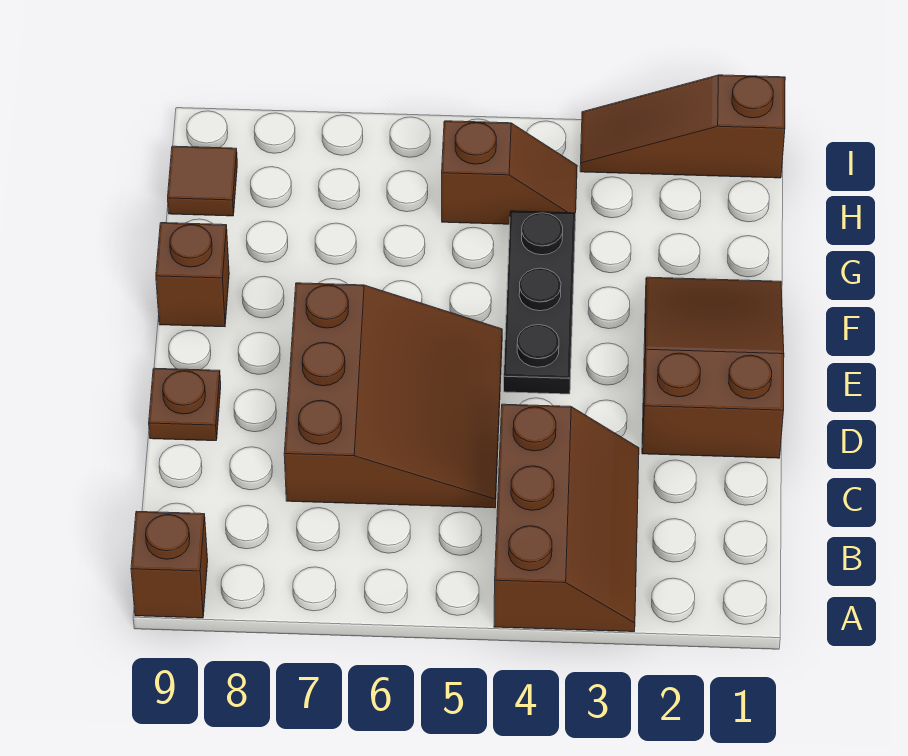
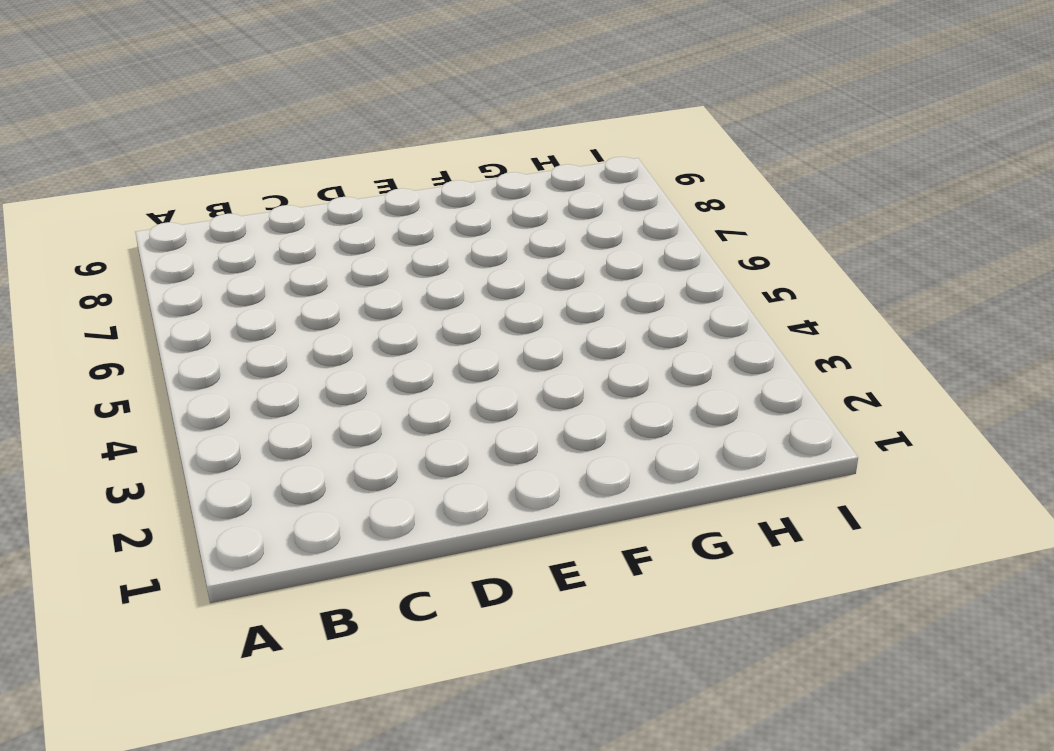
none -> brown 2x3 slope [494,404,639,632]
none -> brown 1x1 brick [131,511,208,618]

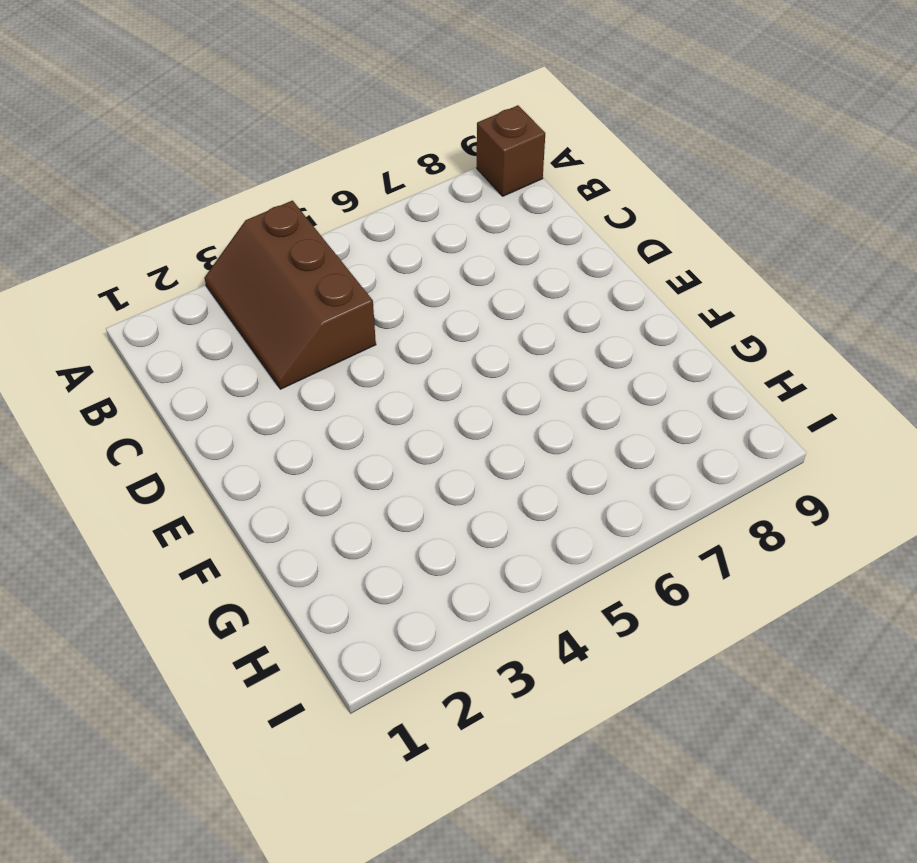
none -> brown 3x3 slope [284,283,502,508]
none -> brown 2x3 slope [642,277,784,458]

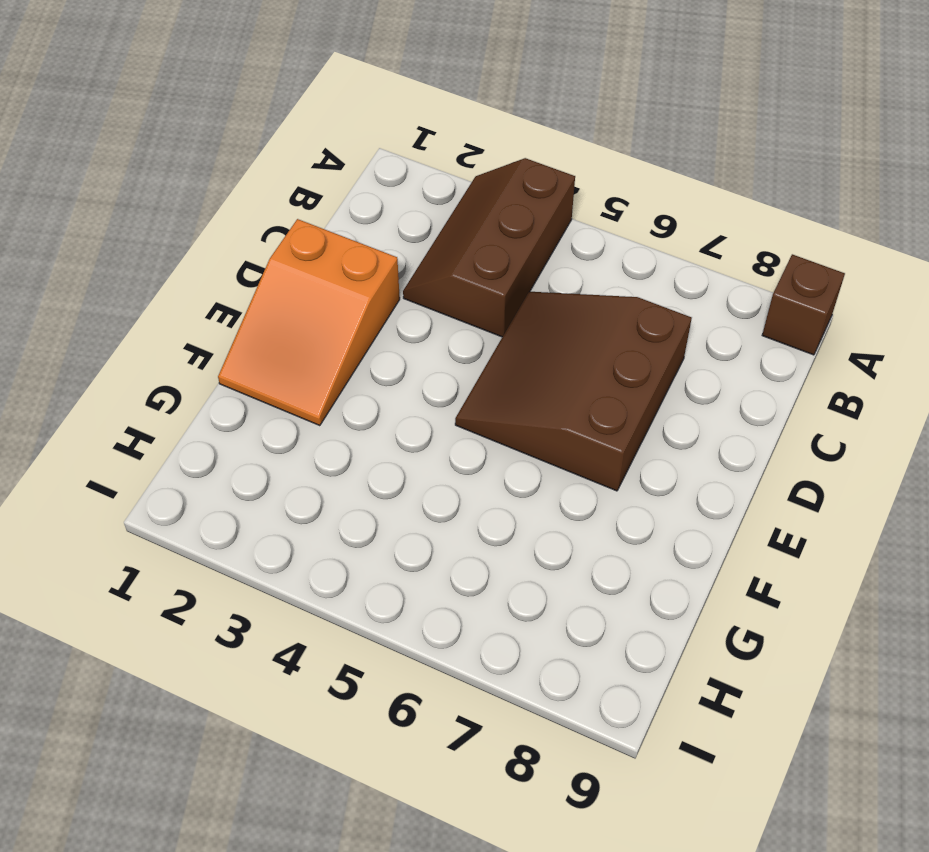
orange 2x3 slope [218,219,400,426] -> brown 2x3 slope [642,277,784,458]
none -> brown 1x1 plate [149,368,221,441]
none -> black 1x3 plate [504,211,576,394]

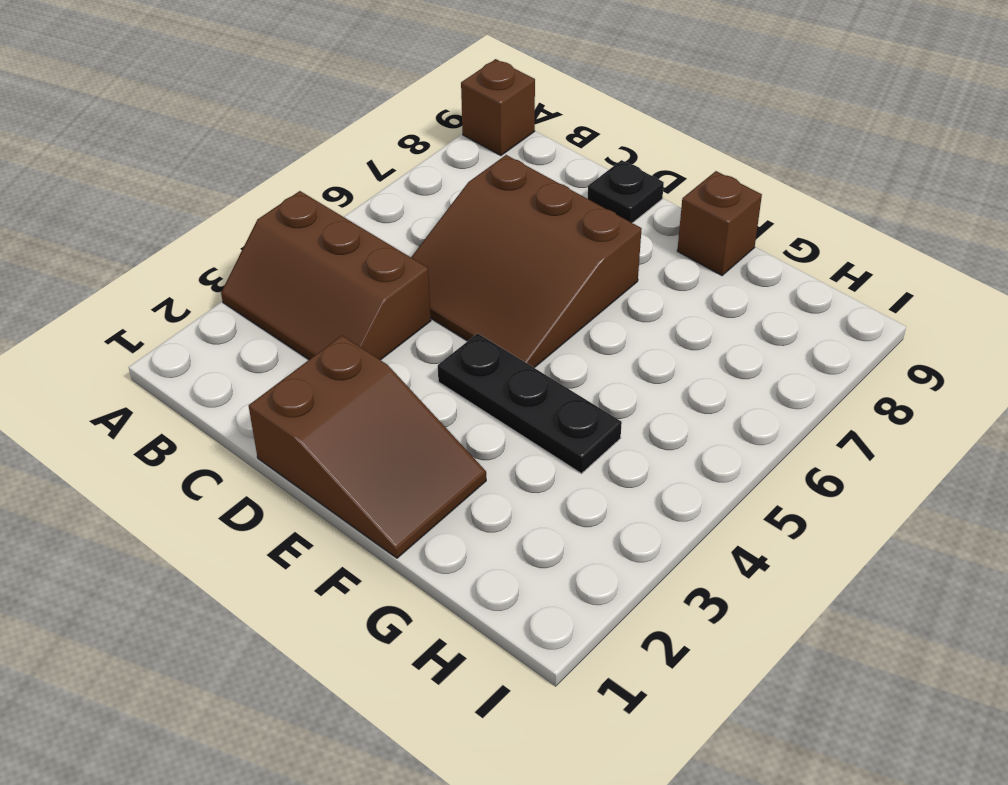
black 1x1 plate [588,160,664,223] -> brown 1x1 plate [149,368,221,441]
none -> brown 1x2 slope [442,121,577,224]
none -> brown 1x1 tile [168,146,237,216]

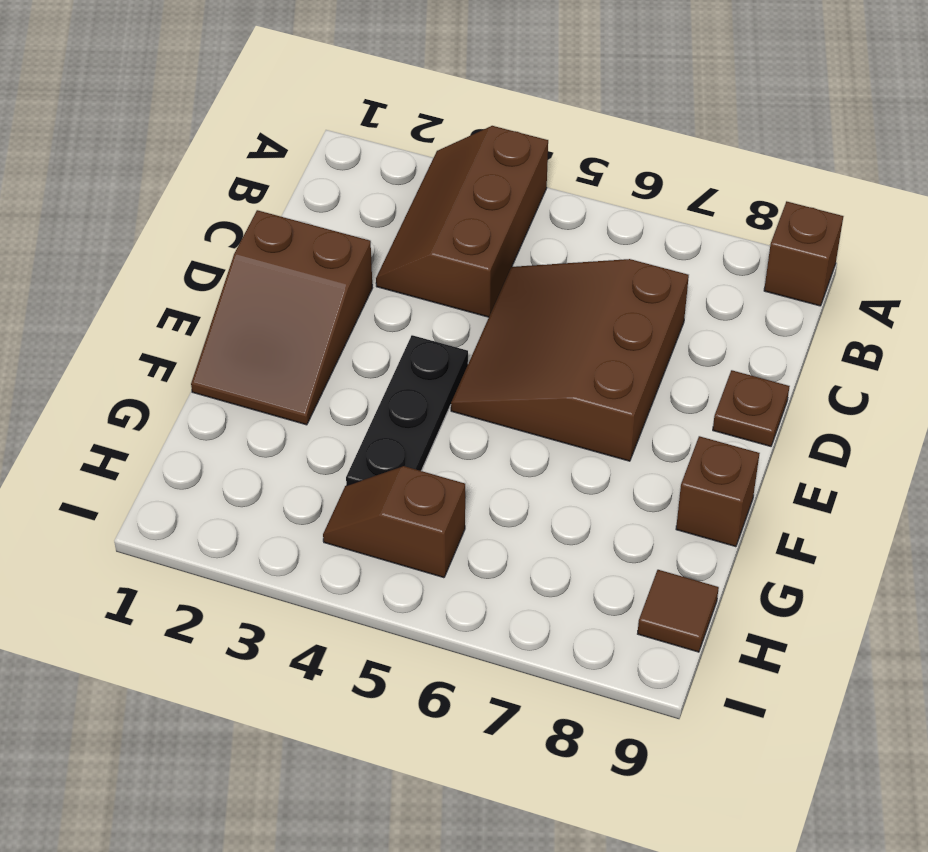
none -> brown 1x3 slope [580,75,785,178]

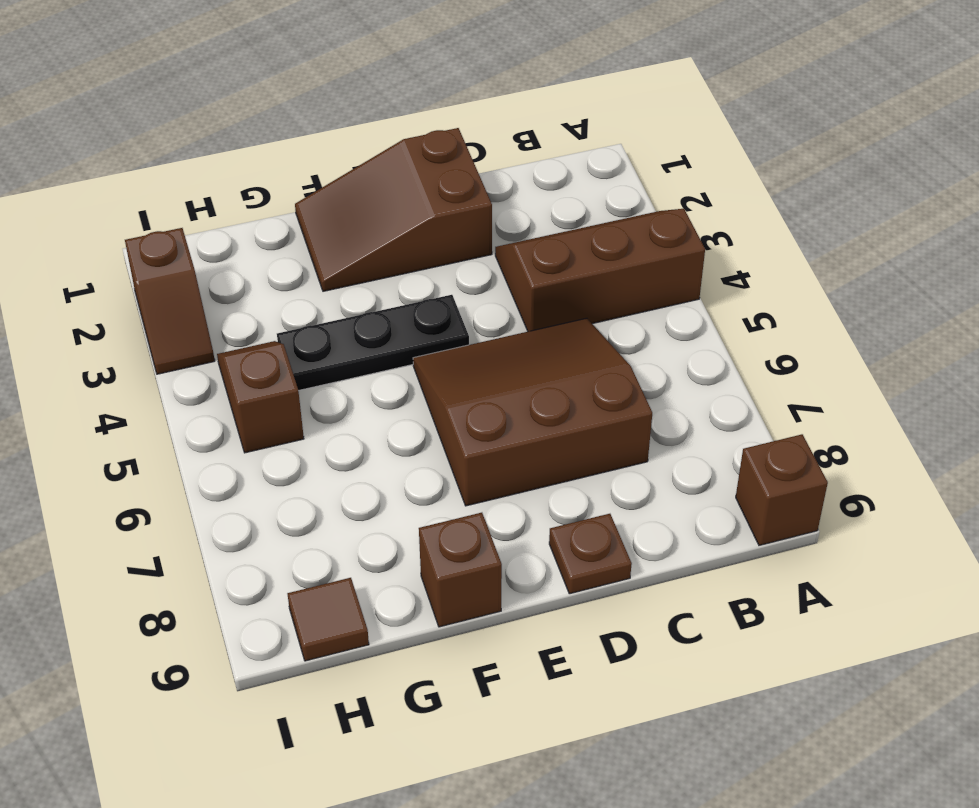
brown 1x2 slope [125,228,215,374] -> brown 1x3 slope [580,75,785,178]

